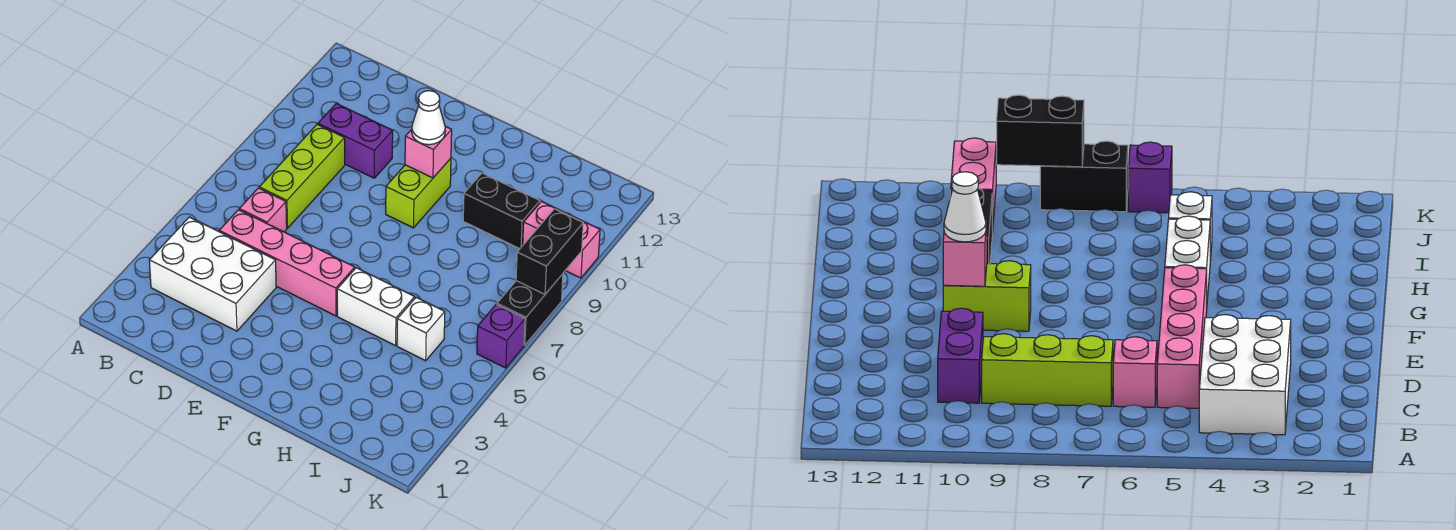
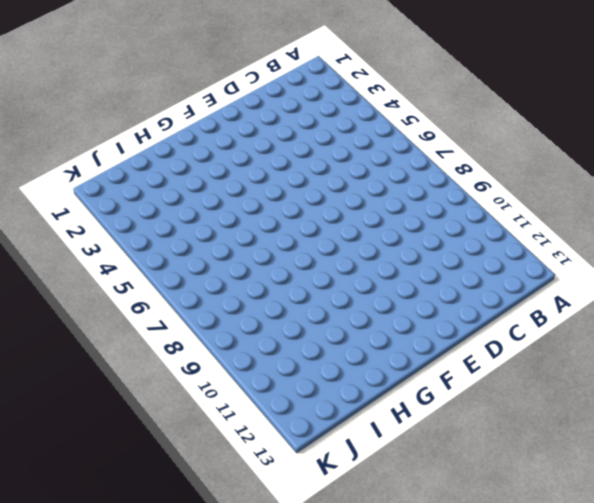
none -> white 2x3 brick [149,217,276,331]
none -> pink 1x4 brick [219,210,355,316]
none -> pink 1x1 brick [239,188,287,232]

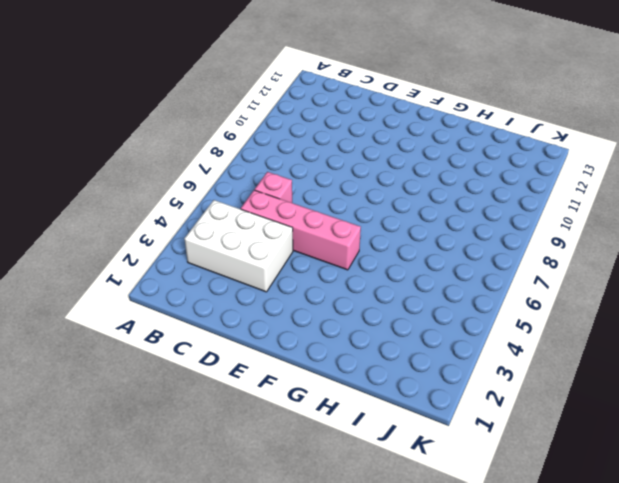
none -> lime 1x3 brick [259,124,345,228]
none -> purple 1x2 brick [318,103,393,178]
none -> lime 1x2 brick [386,158,451,228]

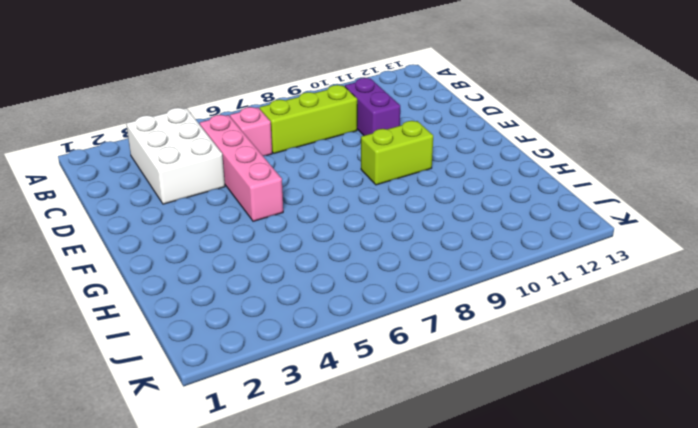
none -> white 1x2 brick [337,268,415,346]
none -> black 1x2 brick [463,173,540,249]
none -> white 1x1 brick [397,297,445,361]

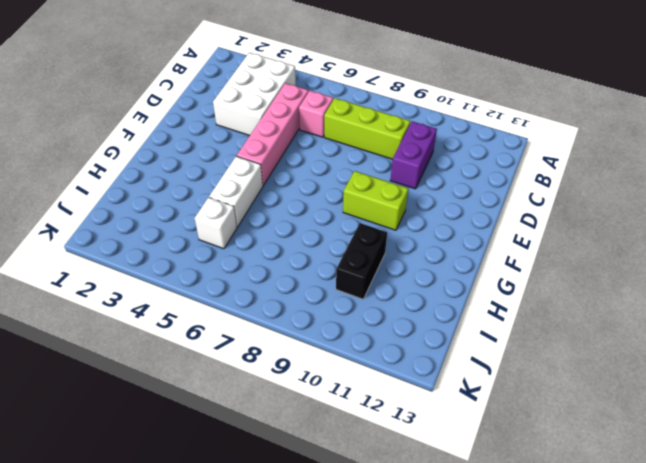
none -> pink 1x2 brick [523,201,600,278]
none -> purple 1x1 brick [477,305,525,368]
none -> black 1x2 brick [497,274,563,345]

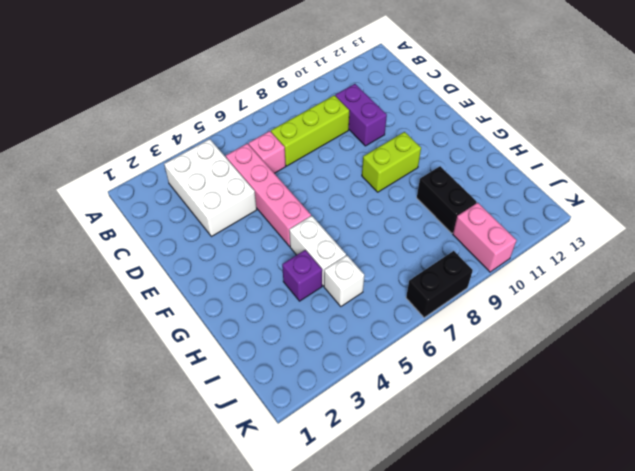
purple 1x1 brick [282,250,322,301] -> purple 1x1 brick moved to [477,305,525,368]
none -> pink 1x1 brick [405,126,452,178]
none -> black 1x2 brick [516,209,583,294]
none -> white 1x1 cone [412,91,445,145]

